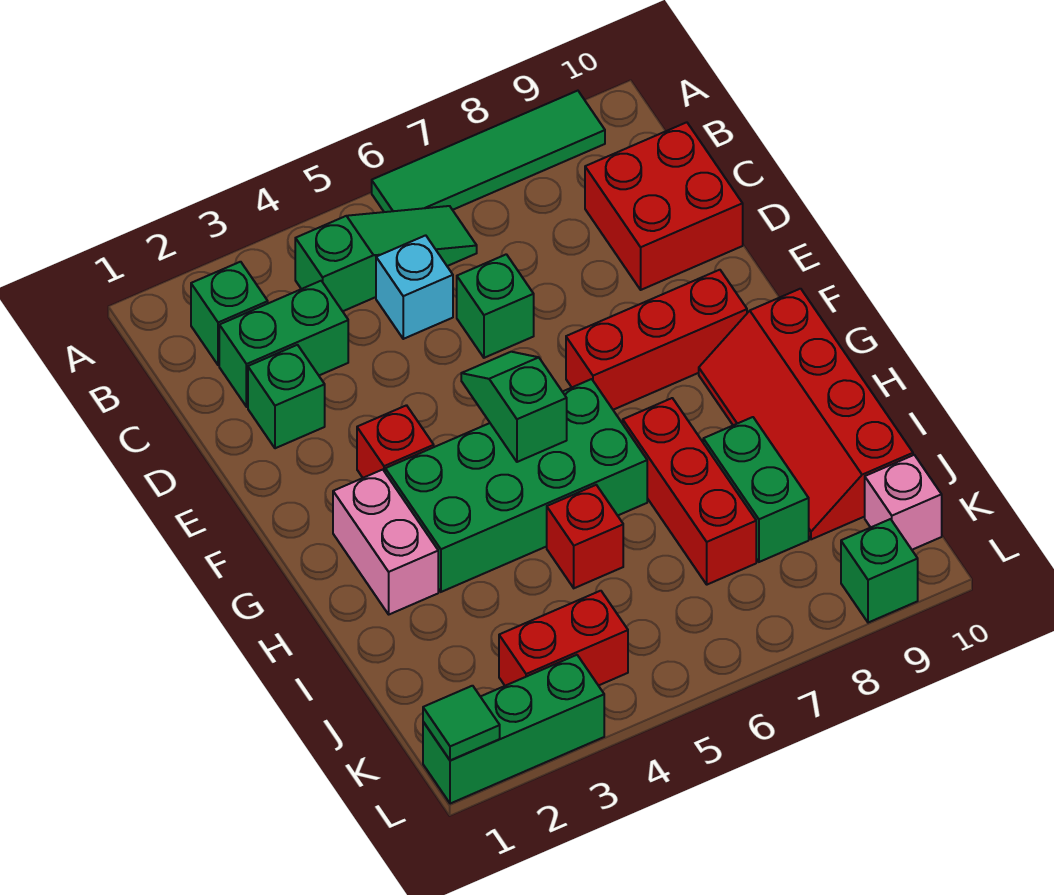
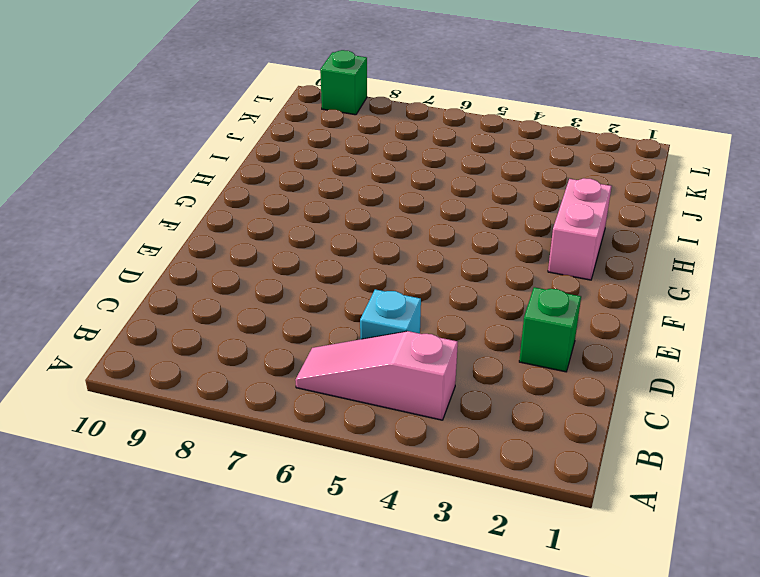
pink 1x3 slope [295,331,458,420] -> green 1x3 slope [295,206,477,311]
none -> green 1x4 tile [372,91,605,212]
none -> green 1x1 brick [191,262,268,365]
none -> green 1x2 brick [219,281,348,407]

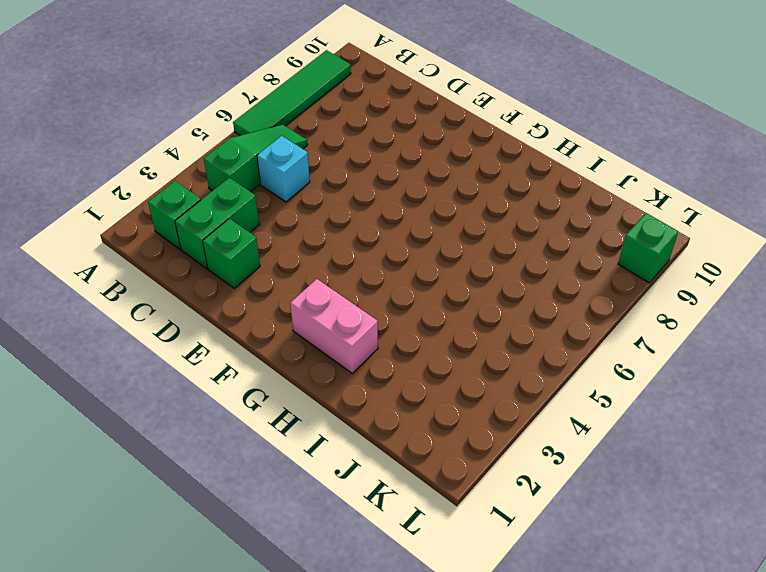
none -> red 2x2 brick [585,122,743,290]
none -> green 1x1 brick [457,254,534,358]
none -> red 1x1 brick [357,405,434,478]

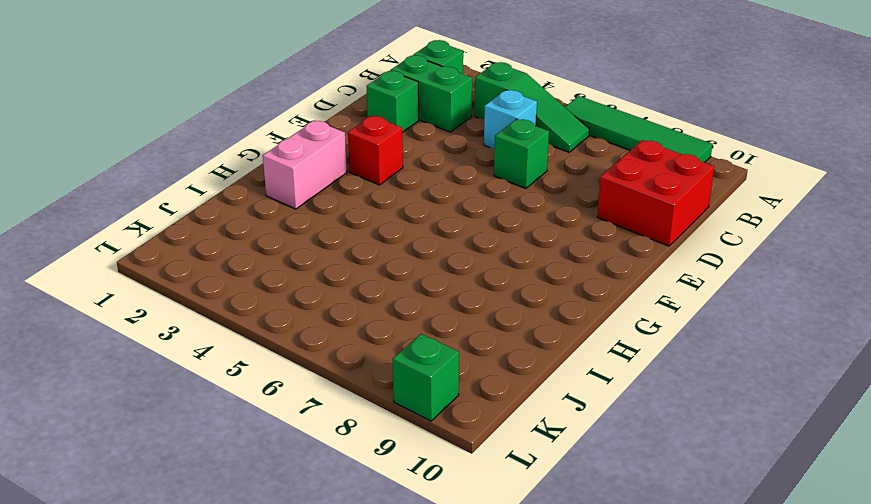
none -> red 1x3 brick [566,270,747,410]
none -> green 2x4 brick [385,379,647,592]
none -> red 2x4 slope [699,289,913,539]

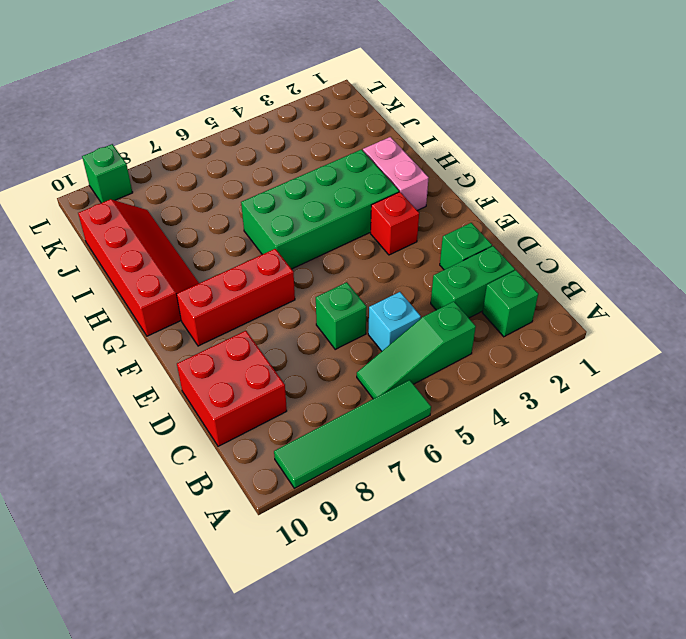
none -> red 1x3 brick [623,398,756,585]
none -> red 1x1 brick [547,485,623,588]
none -> green 1x2 brick [703,417,809,562]

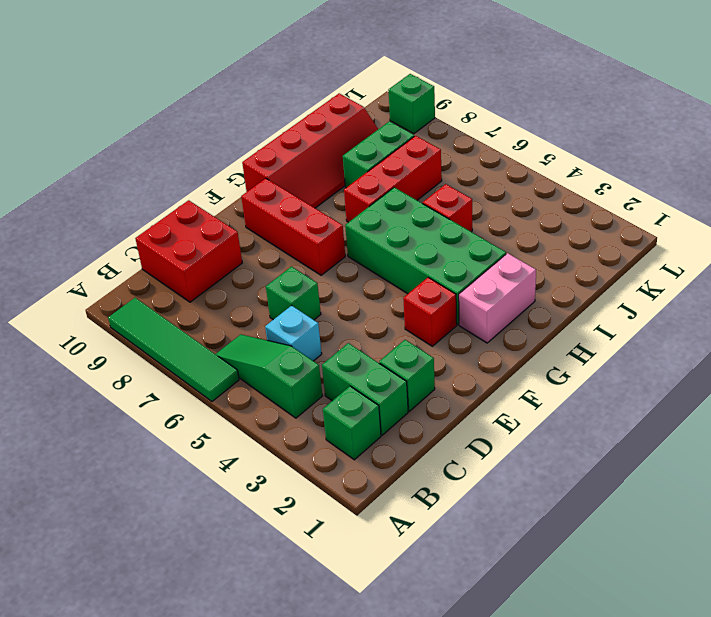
none -> red 1x2 brick [499,591,628,686]
none -> pink 1x1 brick [865,455,942,550]
none -> green 1x3 brick [423,655,604,804]

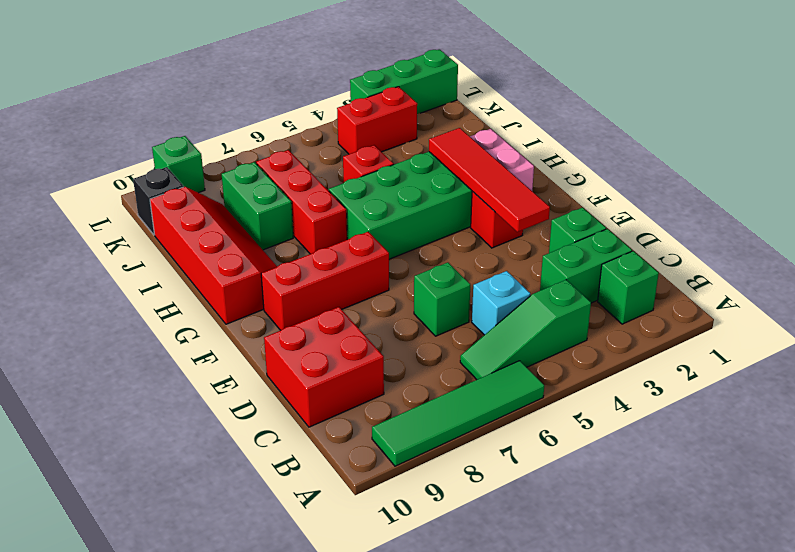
red 1x4 tile [429,128,550,232] -> none
black 1x1 brick [133,167,184,235] -> pink 1x1 brick [865,455,942,550]
none -> green 1x2 slope [461,352,567,462]
none -> green 1x1 tile [423,686,500,761]

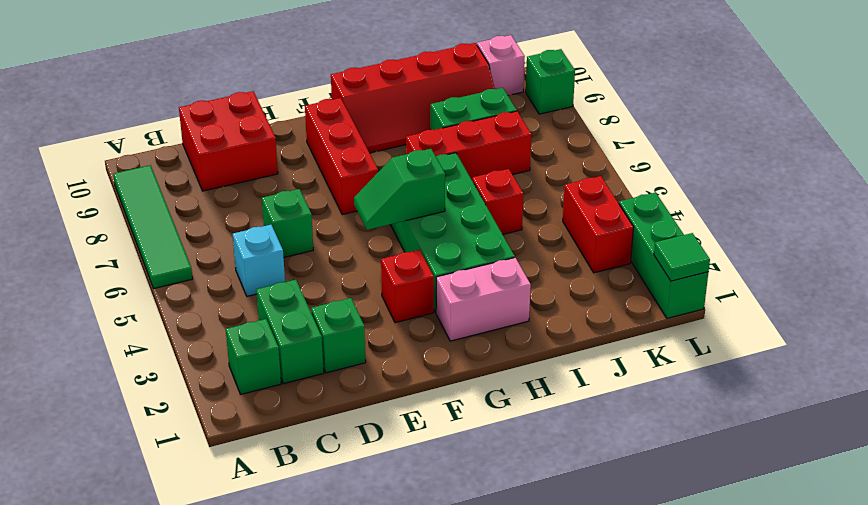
none -> green 1x3 slope [295,206,477,311]

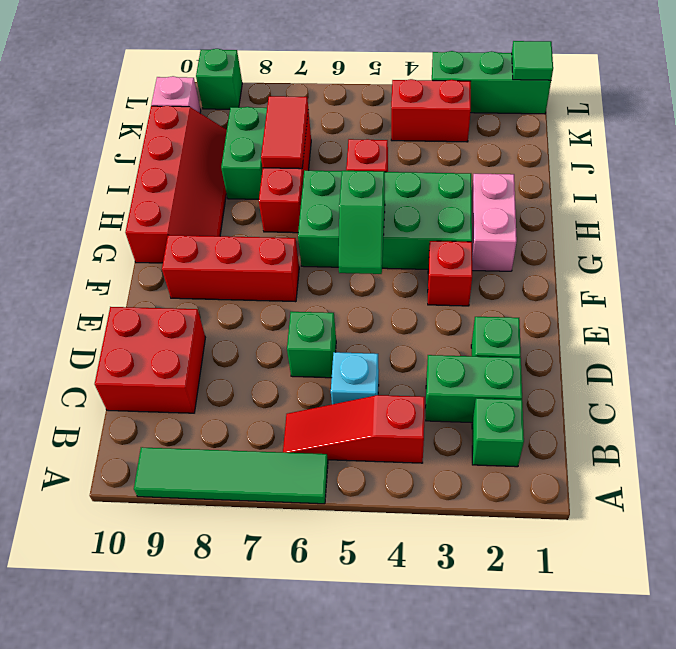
red 1x3 slope [283,395,425,463] -> green 1x3 slope [295,206,477,311]
red 1x2 tile [261,96,308,169] -> none

